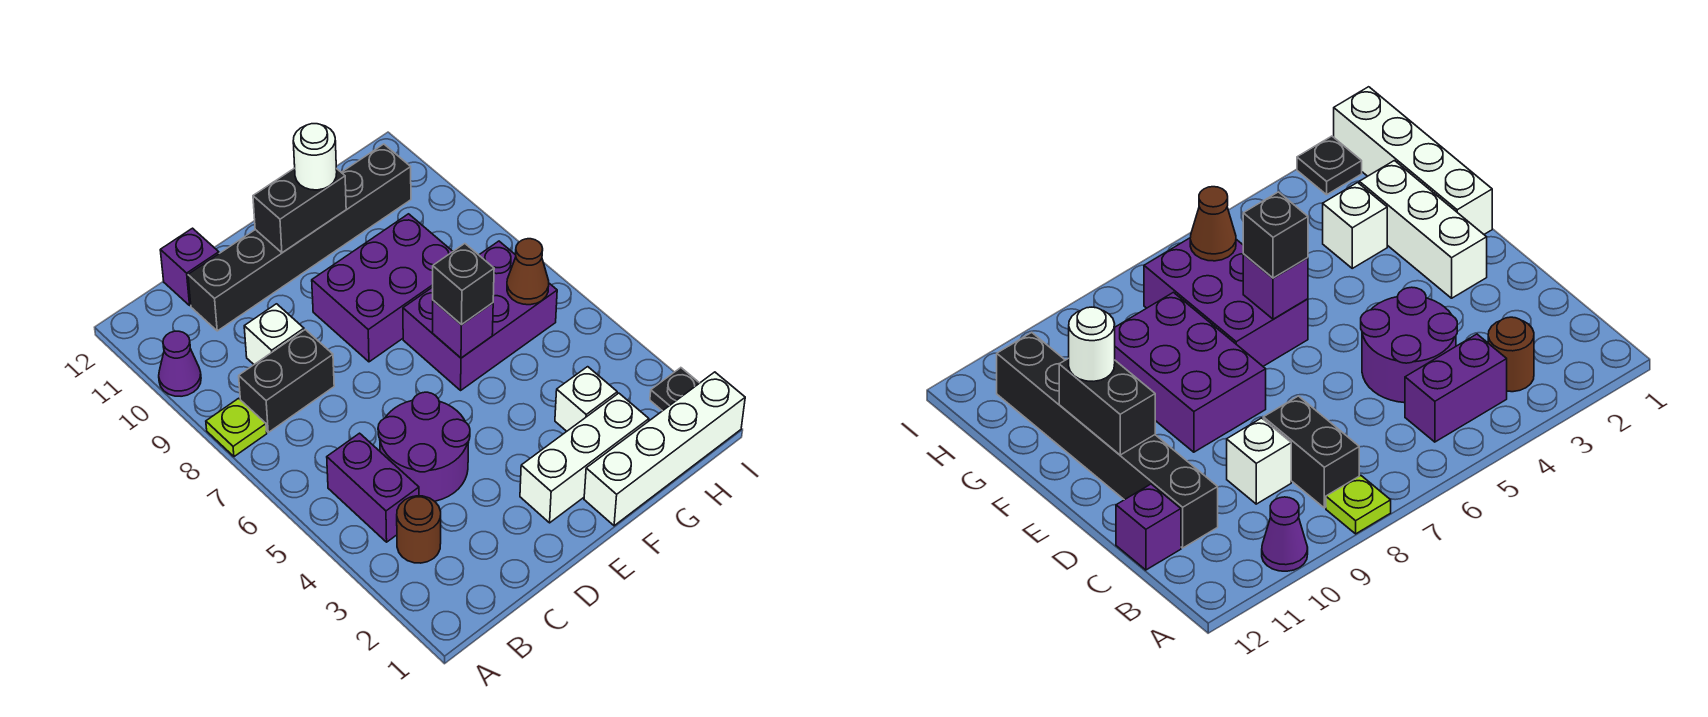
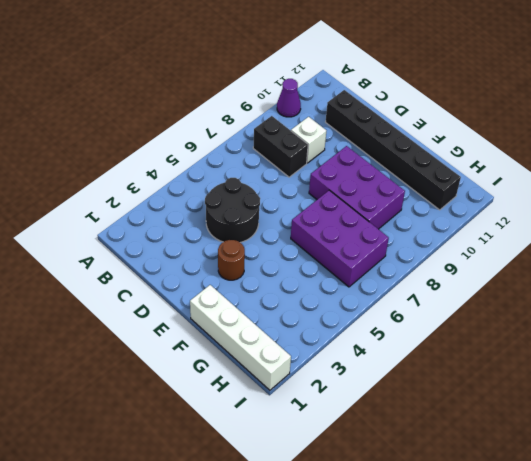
black 2x2 round brick [205,178,260,243] -> purple 2x2 round brick [378,392,470,501]
brown 1x1 round brick [218,240,245,280] -> brown 1x1 round brick moved to [397,496,441,563]
none -> lime 1x1 plate [206,398,267,457]
none -> purple 1x2 brick [327,433,419,542]
none -> purple 1x1 brick [160,228,219,305]

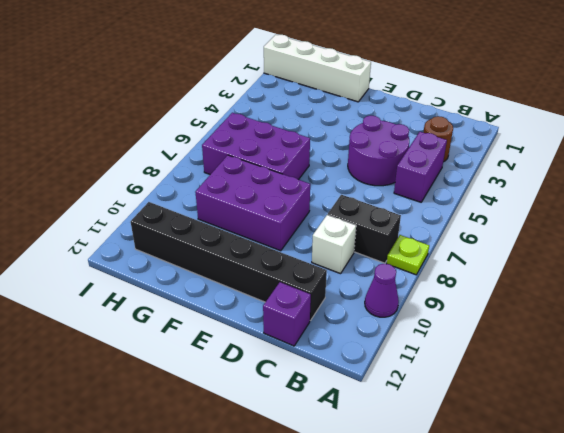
none -> white 1x3 brick [520,393,649,523]
none -> white 1x1 brick [555,367,617,431]
none -> black 1x1 plate [650,368,699,411]

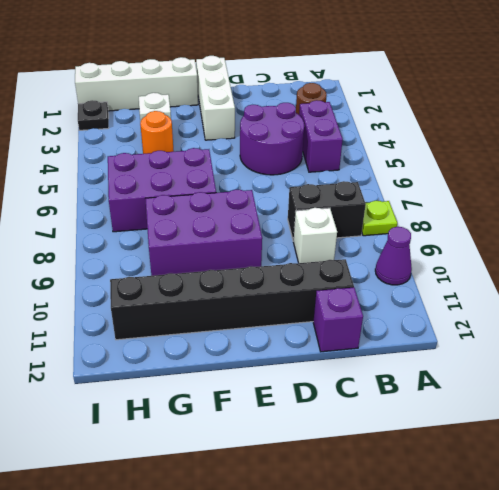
white 1x3 brick [196,56,235,140] -> white 1x3 brick turned to [520,393,649,523]
orange 1x1 round brick [140,111,174,154] -> none
none -> black 1x2 brick [253,168,346,253]
none -> purple 1x1 brick [433,301,493,358]
none -> brown 1x1 cone [507,239,549,305]

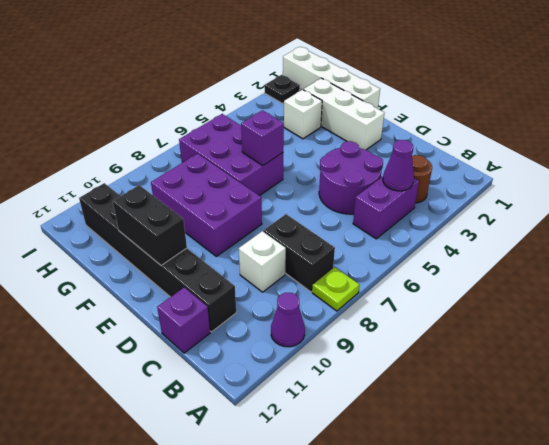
purple 1x1 cone [383,140,414,191] -> none
none -> brown 1x1 cone [507,239,549,305]
none -> black 1x1 brick [433,244,494,325]
none -> white 1x1 round brick [293,124,337,190]

